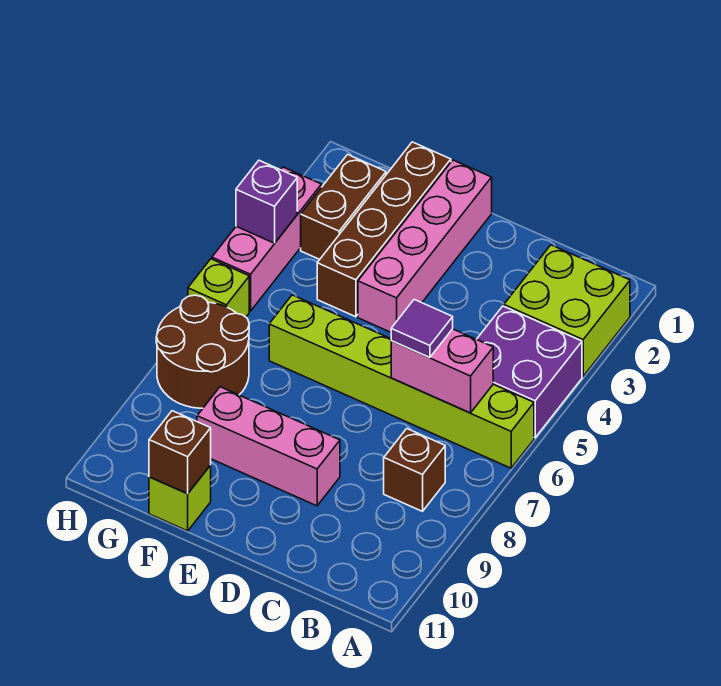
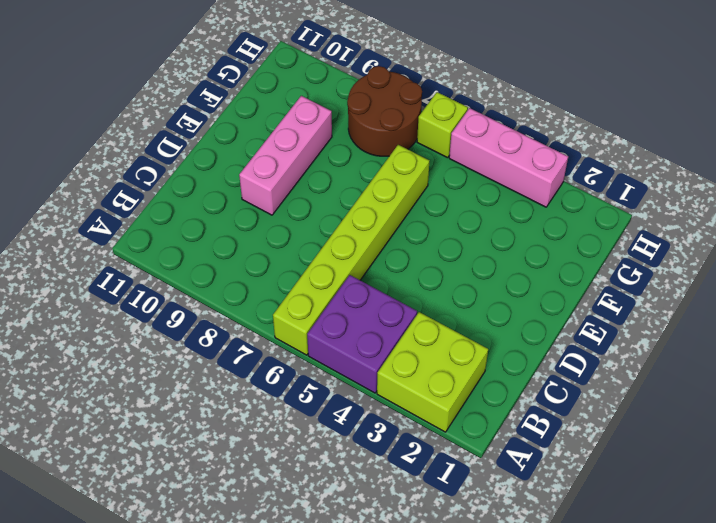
none -> brown 1x1 brick [384,429,445,511]
none -> pink 1x4 brick [358,160,492,332]
none -> brown 1x4 brick [317,142,451,317]

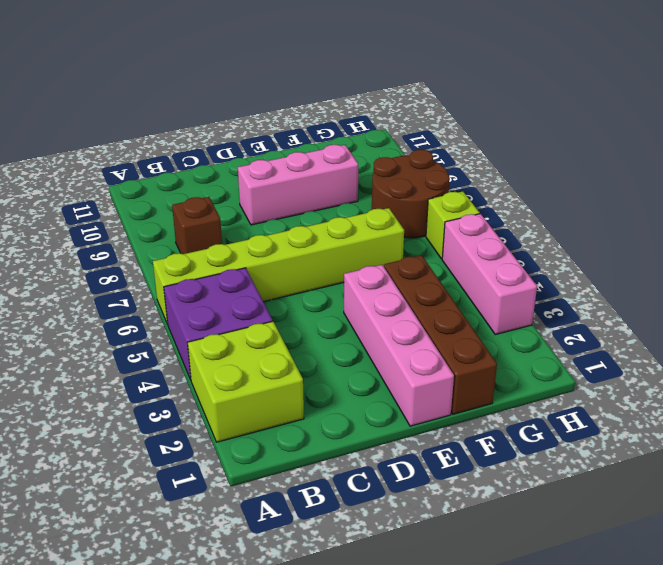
none -> lime 1x1 brick [149,465,211,531]
none -> brown 1x2 brick [301,155,386,259]
none -> pink 1x2 brick [391,329,493,413]

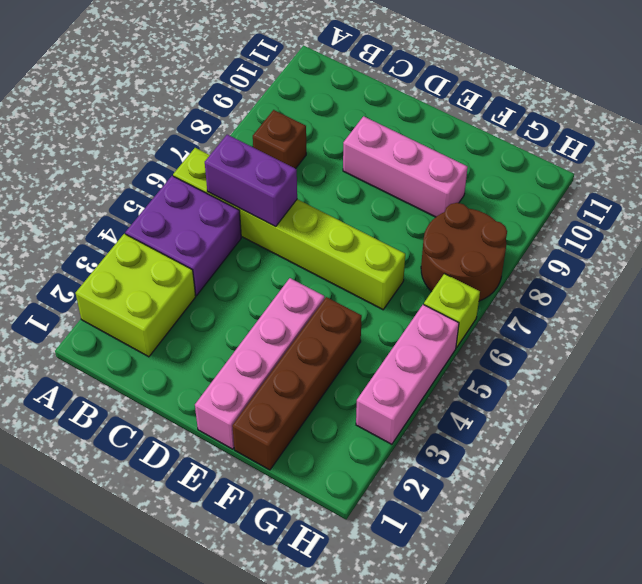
purple 1x2 brick [205,135,297,227] -> pink 1x2 brick [391,329,493,413]
none -> lime 1x1 brick [149,465,211,531]
none -> brown 1x2 brick [301,155,386,259]
none -> brown 1x1 brick [149,411,211,494]

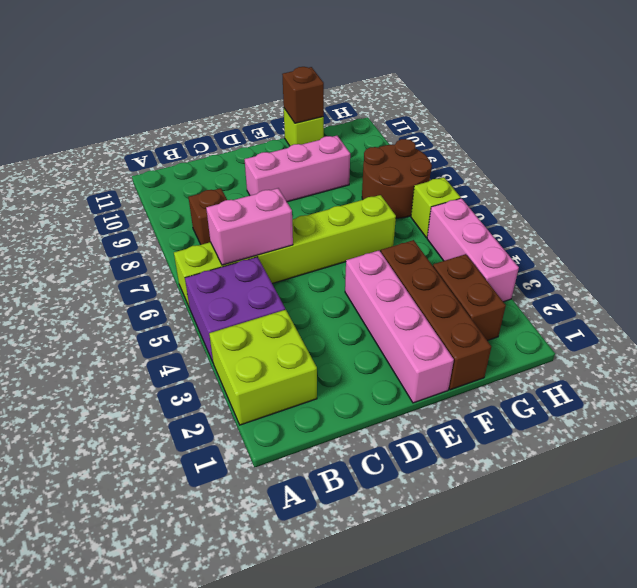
none -> purple 1x1 brick [236,160,297,243]
none -> purple 1x1 tile [391,299,453,358]

